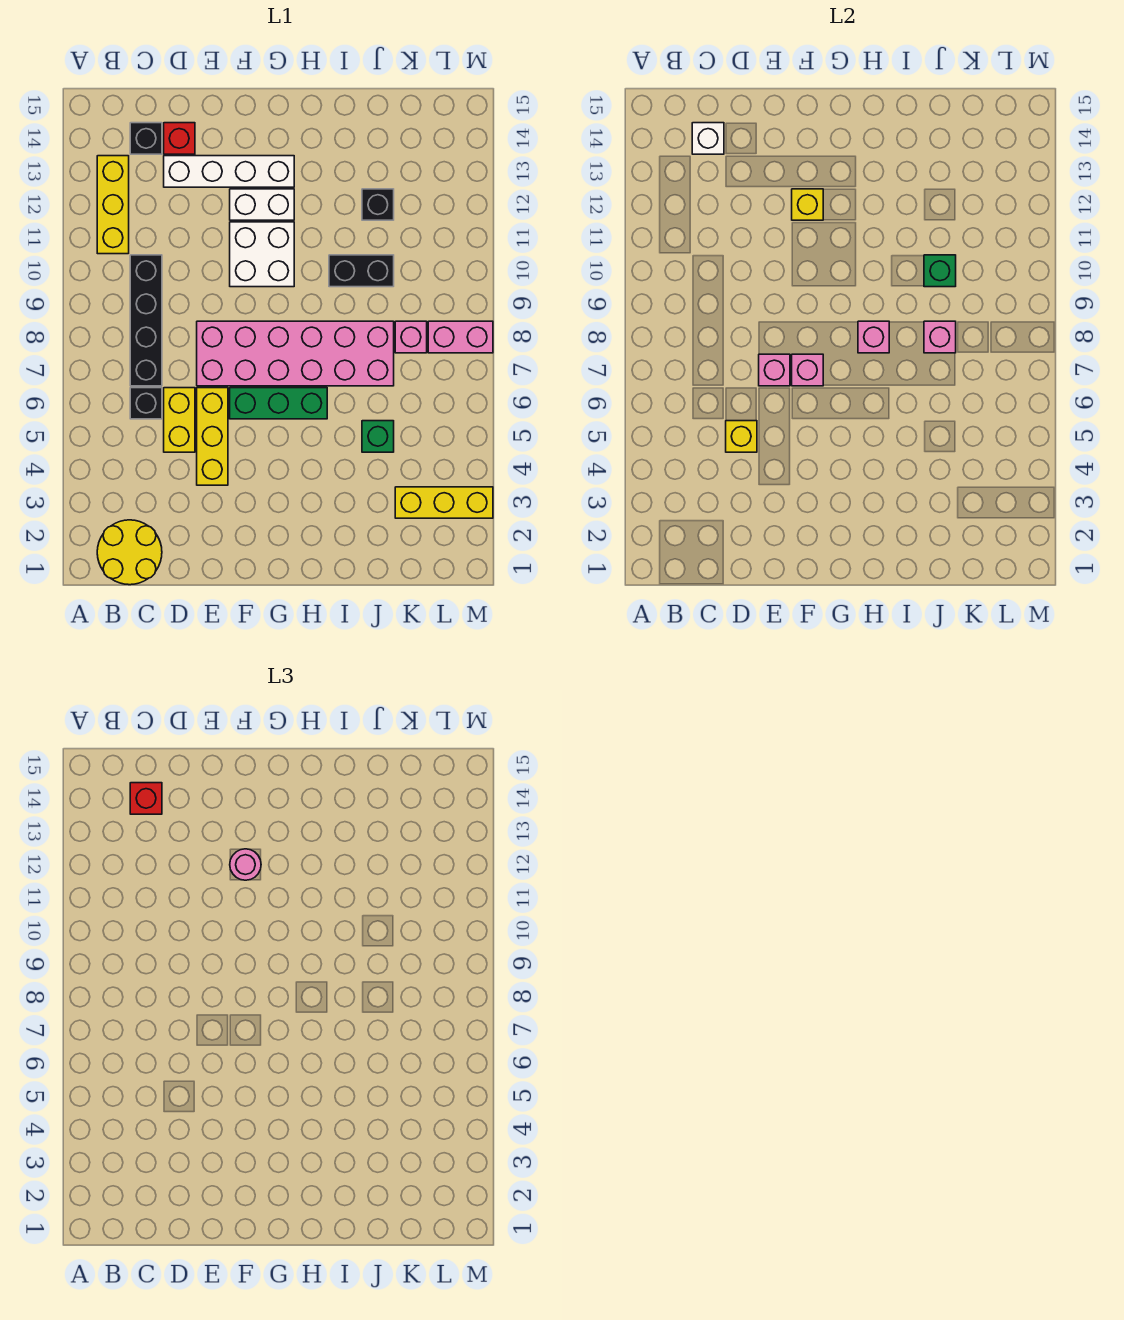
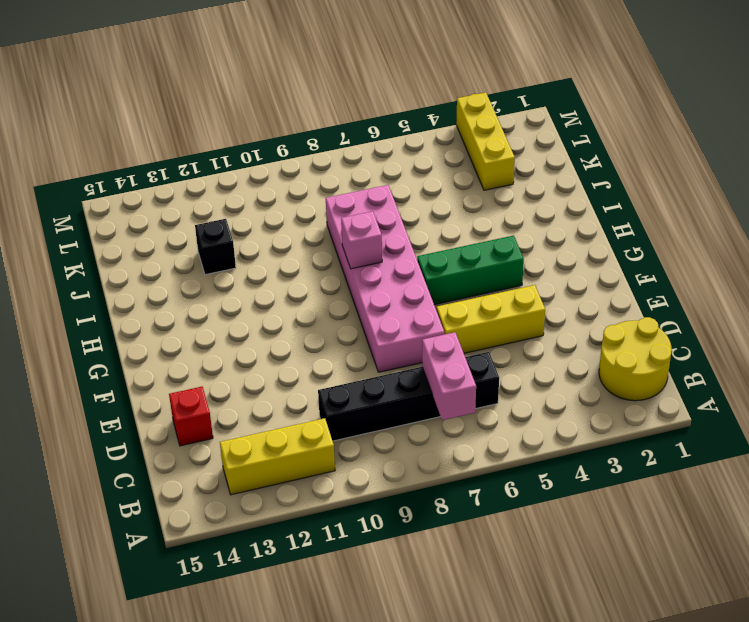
pink 1x2 brick [422,332,476,420] -> pink 1x2 brick moved to [428,321,493,353]
green 1x3 brick [417,236,524,305] -> green 1x3 brick turned to [230,388,327,419]
none -> black 1x1 brick [130,123,162,154]
none -> yellow 1x2 brick [164,388,195,452]
none -> white 1x4 brick [164,156,294,187]

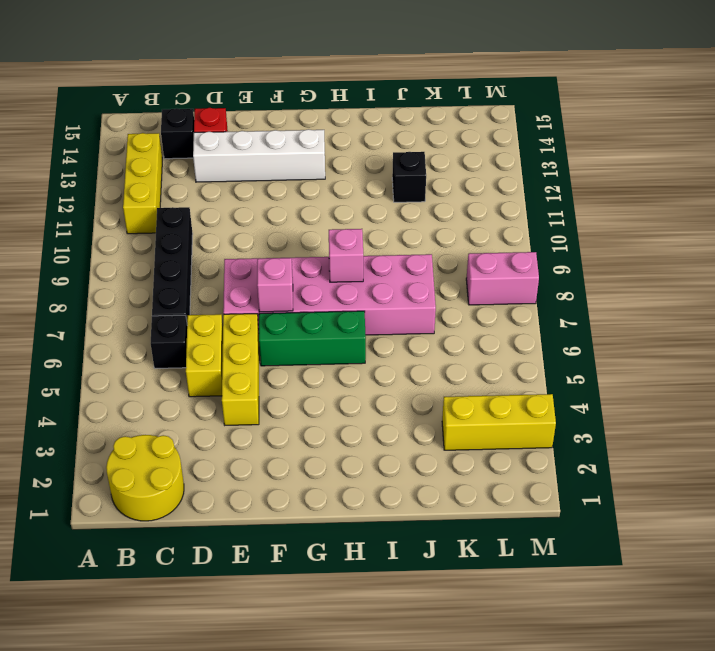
none -> white 2x2 brick [230,222,294,287]
none -> white 1x2 brick [230,189,294,220]
none -> black 1x2 brick [329,255,394,287]

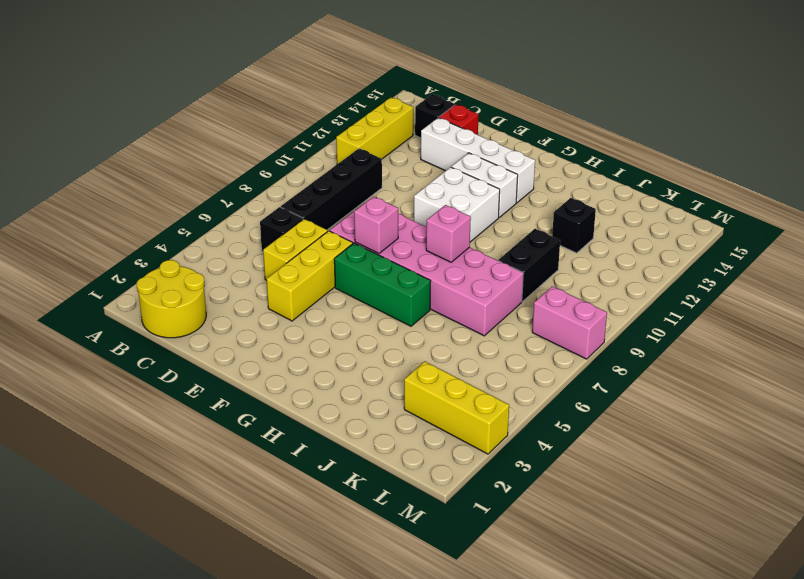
black 1x2 brick [498,229,560,302] -> black 1x2 brick turned to [329,255,394,287]
none -> green 1x1 brick [362,421,394,452]
none -> pink 1x1 brick [395,321,427,353]
none -> white 1x1 brick [692,123,724,154]

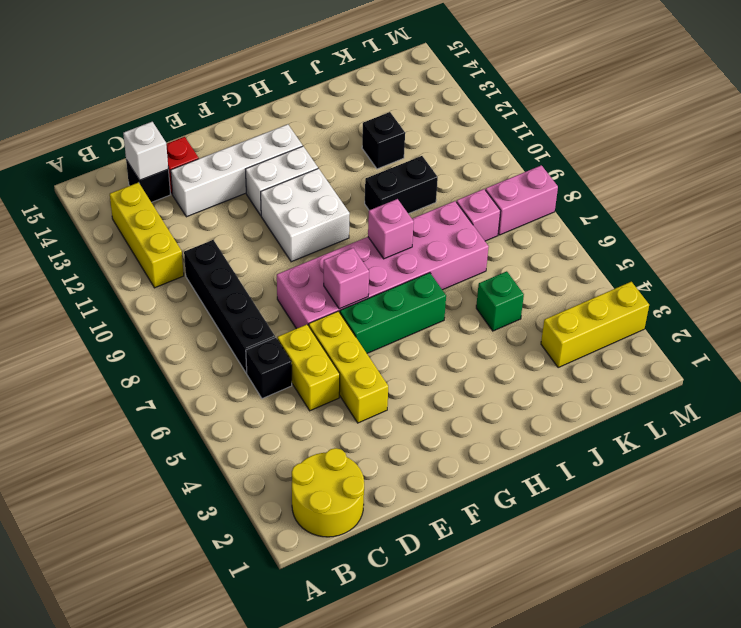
none -> yellow 1x1 brick [726,421,757,452]
none -> pink 1x1 brick [759,354,790,386]
none -> yellow 1x1 brick [792,189,823,220]

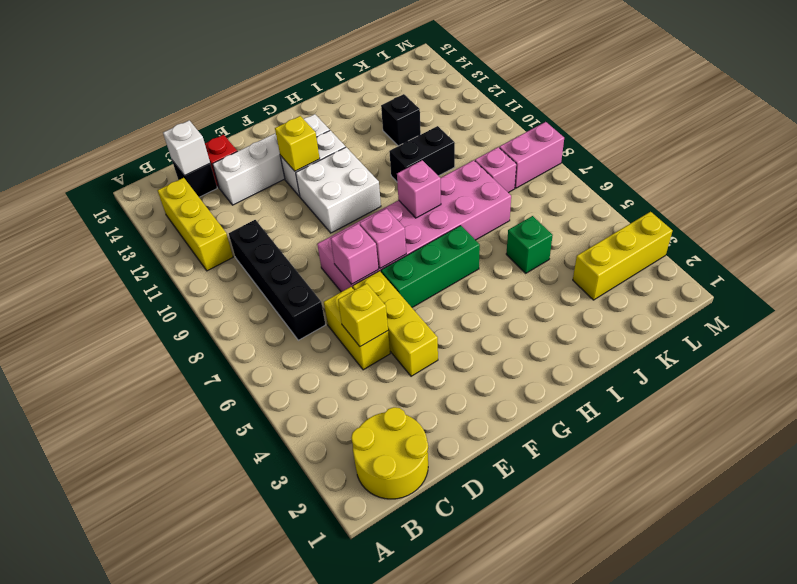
none -> black 1x1 brick [130,388,162,419]
none -> pink 1x1 brick [924,321,956,353]
none -> green 1x1 brick [924,255,956,287]

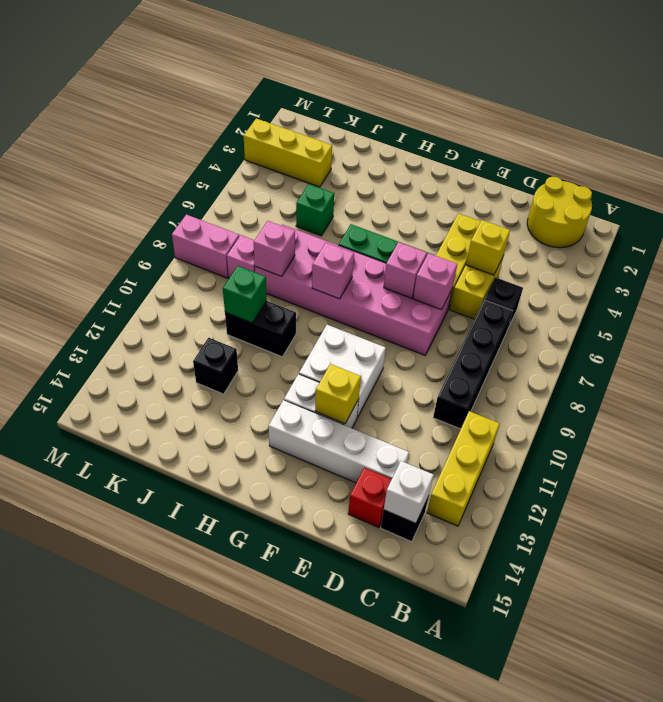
none -> red 1x1 brick [130,783,162,814]
none -> pink 1x1 round brick [230,849,261,880]

